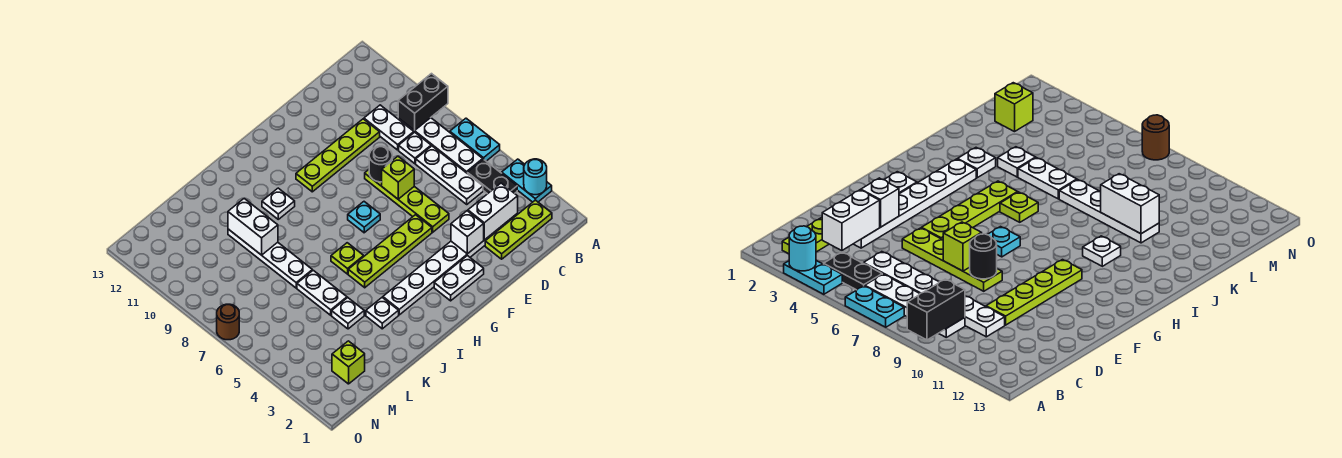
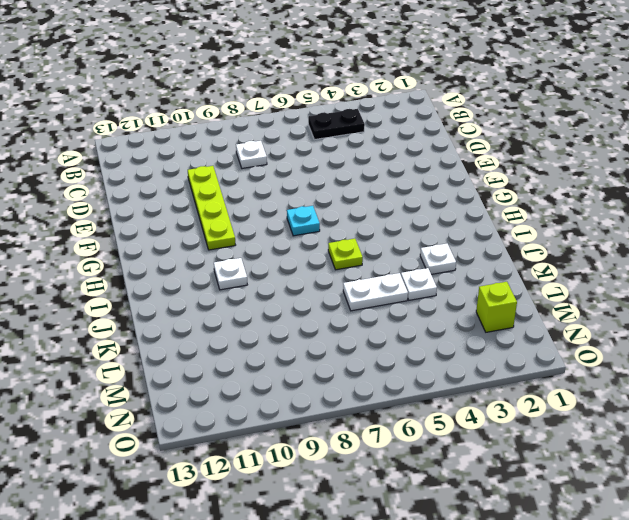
none -> cyan 1x2 plate [502,159,552,202]
none -> cyan 1x2 plate [450,118,500,161]
none -> lime 1x3 plate [485,200,552,259]

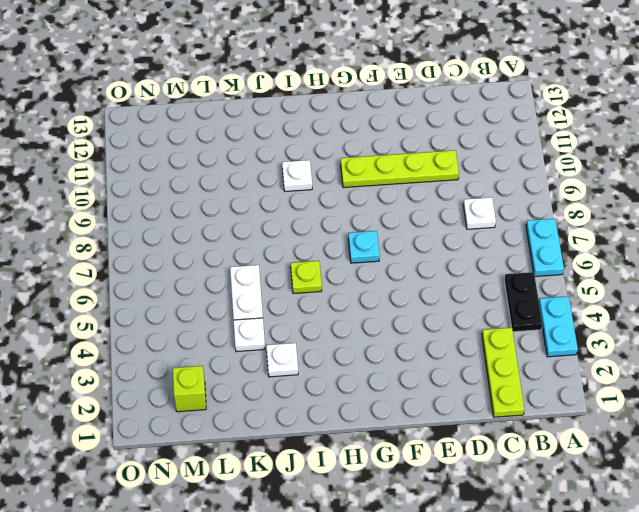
lime 1x3 plate [482,328,524,417] -> lime 1x3 plate turned to [485,200,552,259]
none -> white 1x4 plate [398,118,483,173]
none -> white 1x3 plate [416,146,483,204]
none -> white 1x2 plate [364,105,414,150]

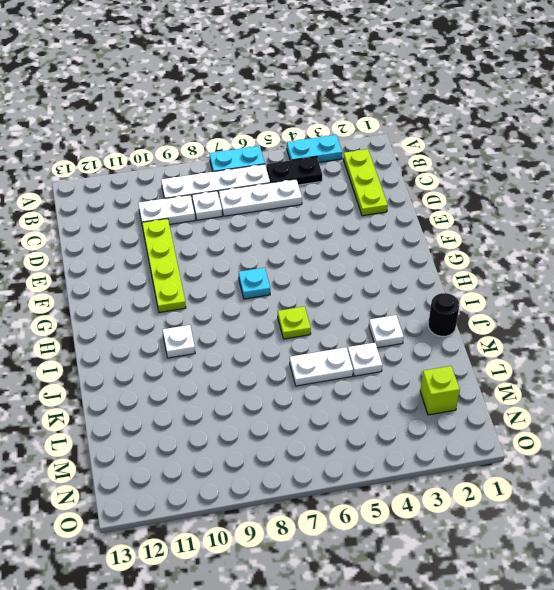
black 1x1 round brick [428,293,460,336] -> black 1x1 round brick moved to [369,146,392,182]
none -> white 1x6 plate [383,227,501,315]
none -> lime 1x4 plate [365,170,449,232]
none -> white 1x2 plate [434,256,484,301]

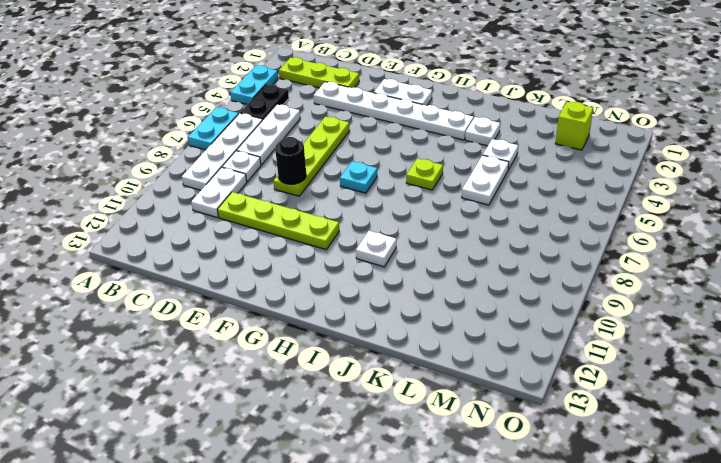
none -> lime 1x4 plate [348,215,432,288]
none -> white 1x4 plate [228,229,312,288]
none -> brown 1x1 round brick [217,304,239,340]

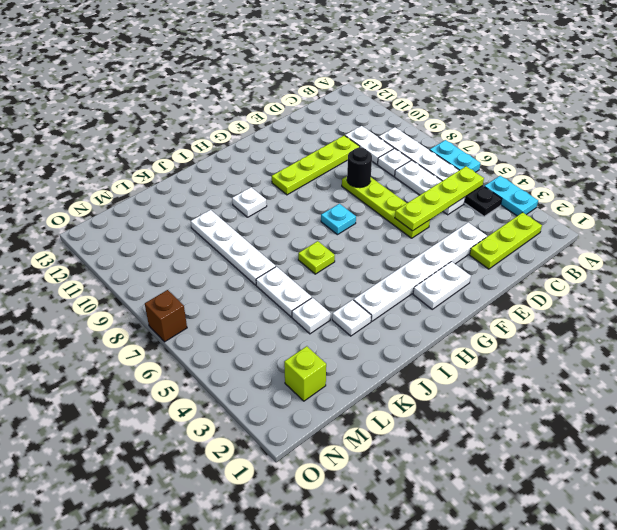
lime 1x4 plate [395,166,484,231] -> lime 1x4 plate moved to [348,215,432,288]
brown 1x1 brick [145,290,187,342] -> brown 1x1 round brick [217,304,239,340]
none -> cyan 1x1 round brick [524,159,547,195]
none -> black 1x2 brick [398,74,448,130]
none -> white 1x2 brick [468,183,518,240]

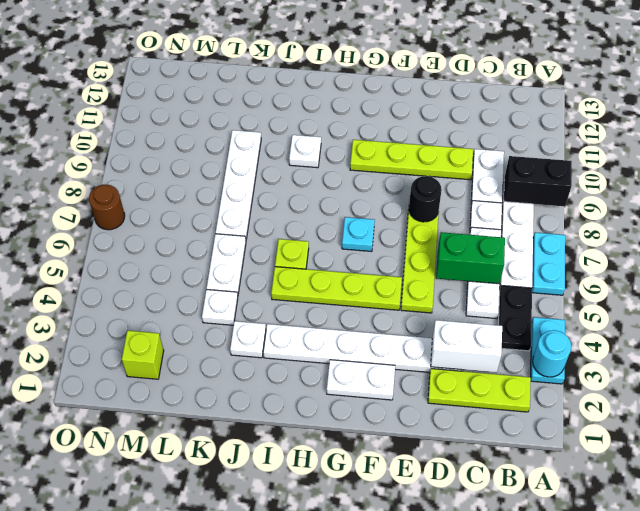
green 1x2 brick [436,232,505,284] -> none
none -> white 1x1 brick [451,211,484,254]
none -> lime 1x1 brick [382,156,414,199]
none -> white 1x2 brick [228,199,278,255]

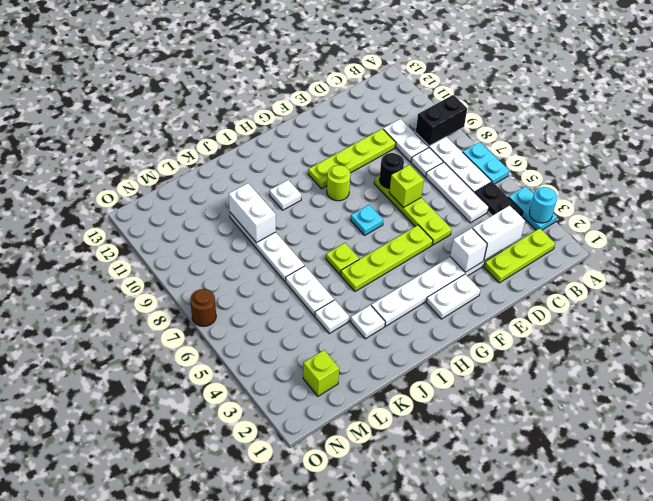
lime 1x1 round brick [327,165,350,201] -> none

